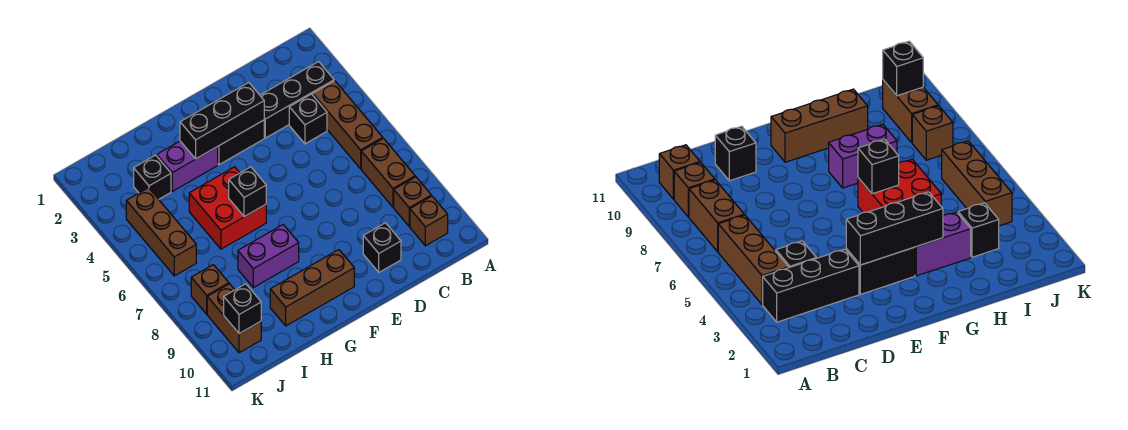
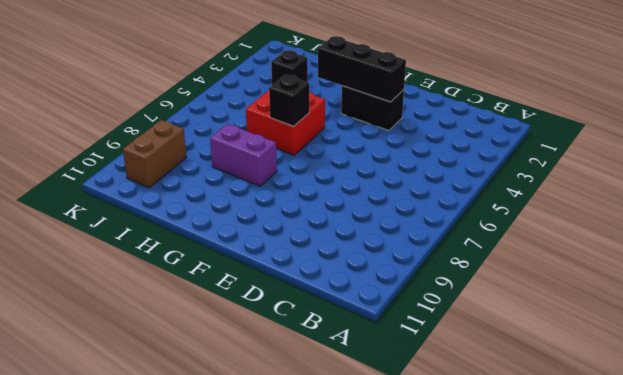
none -> black 1x3 brick [260,62,334,138]
none -> brown 1x3 brick [313,81,383,169]
none -> brown 1x2 brick [361,139,415,207]

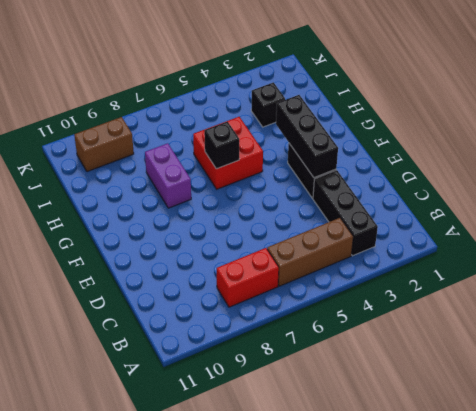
red 1x2 brick [217,248,279,307] -> brown 1x2 brick [361,139,415,207]
none -> brown 1x1 brick [394,177,431,226]
none -> brown 1x1 brick [410,196,448,246]
none -> black 1x1 brick [289,94,327,144]

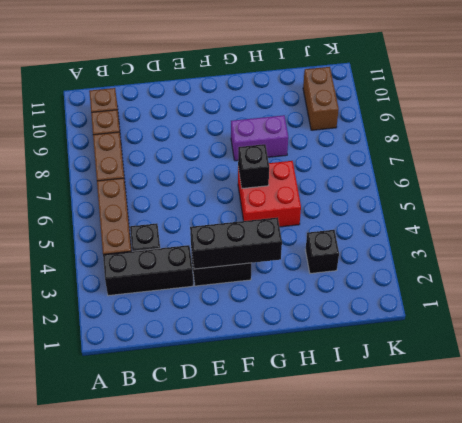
none -> black 1x1 brick [363,223,401,272]
none -> brown 1x3 brick [270,250,354,326]
none -> purple 1x2 brick [157,141,218,191]

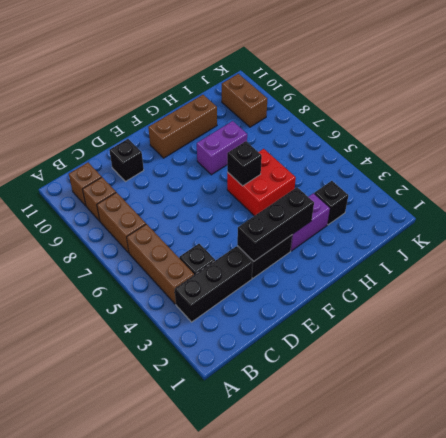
none -> brown 1x3 brick [126,188,196,276]
none -> brown 1x1 brick [191,265,229,314]
none -> black 1x1 brick [224,284,261,334]

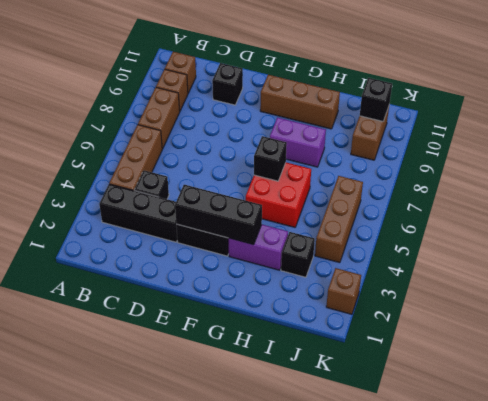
brown 1x1 brick [326,268,361,314] -> brown 1x1 brick moved to [191,265,229,314]

